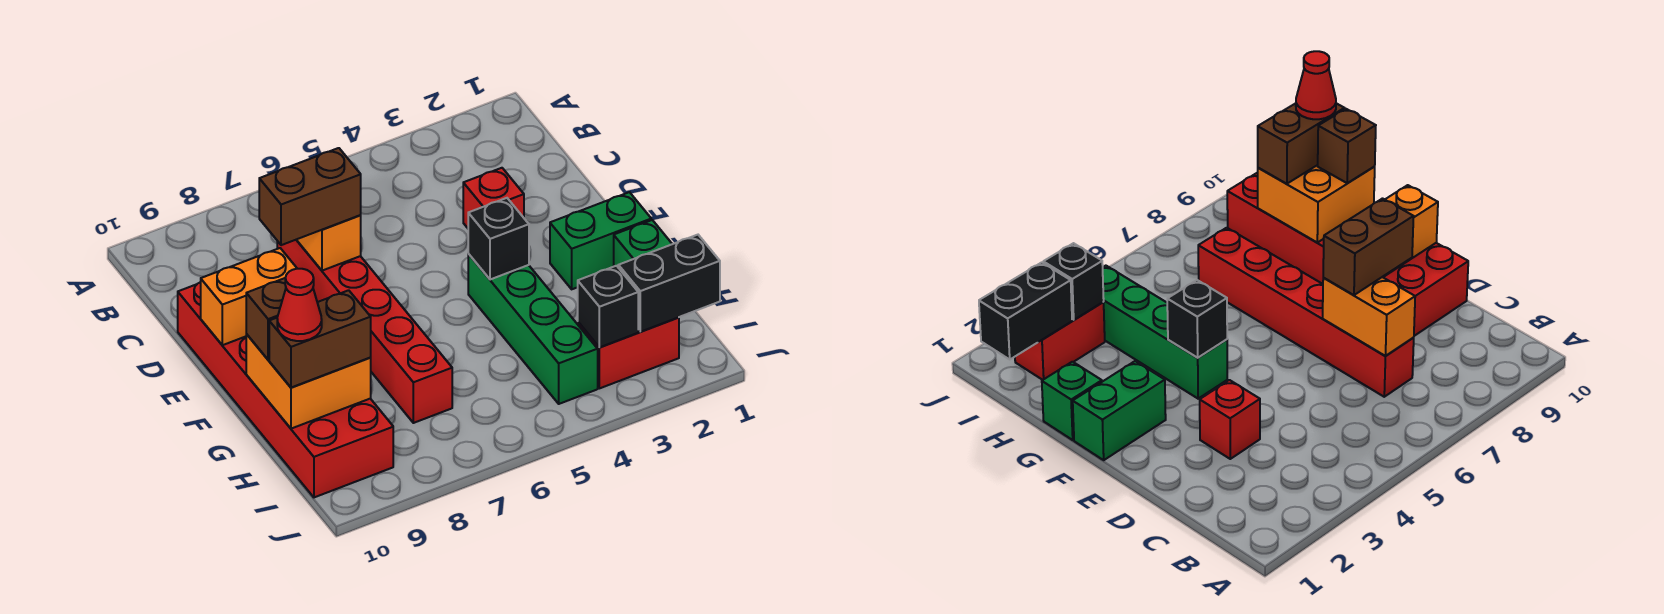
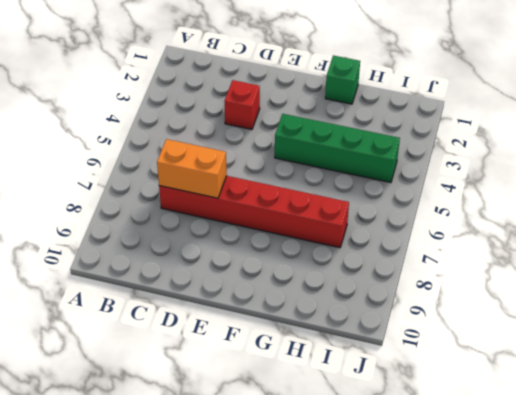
none -> red 2x6 brick [178,282,393,497]
none -> green 1x2 brick [550,192,651,289]
none -> red 1x2 brick [578,317,679,388]

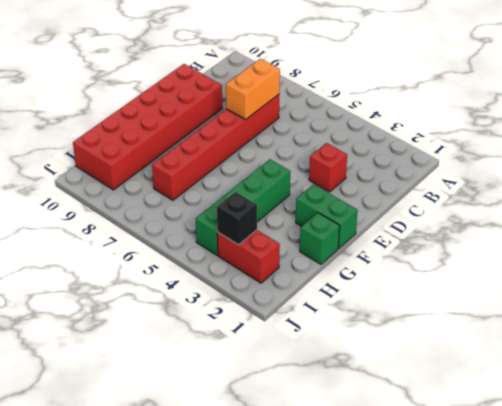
none -> orange 1x2 brick [201,248,297,345]
none -> black 1x1 brick [468,198,529,280]
none -> orange 2x2 brick [246,334,371,429]

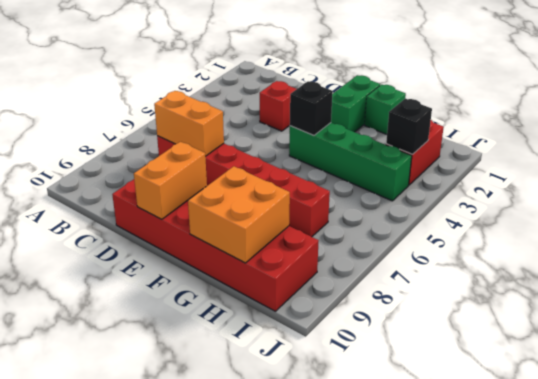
none -> black 1x2 brick [618,235,720,332]
none -> brown 1x2 brick [259,148,361,245]
none -> brown 1x1 brick [246,278,286,360]

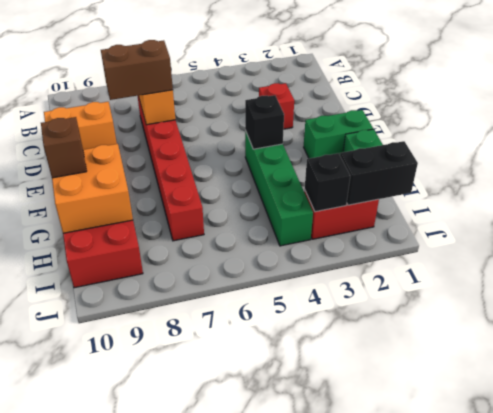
none -> brown 1x2 brick [269,290,371,388]
none -> red 1x1 cone [277,269,322,341]

